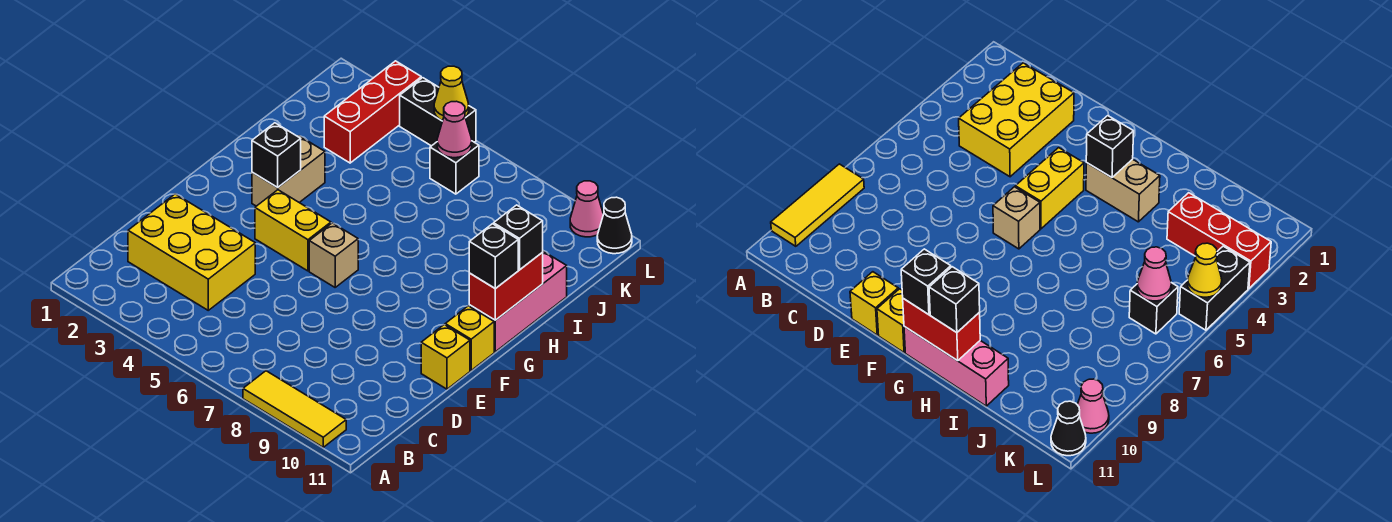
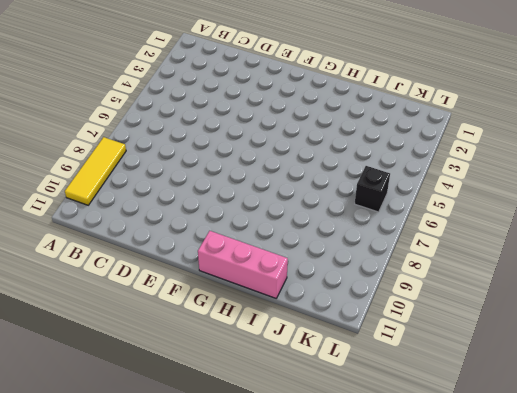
none -> yellow 2x3 brick [128,194,255,310]
none -> yellow 1x1 brick [421,325,470,389]
none -> yellow 1x2 brick [255,190,331,271]

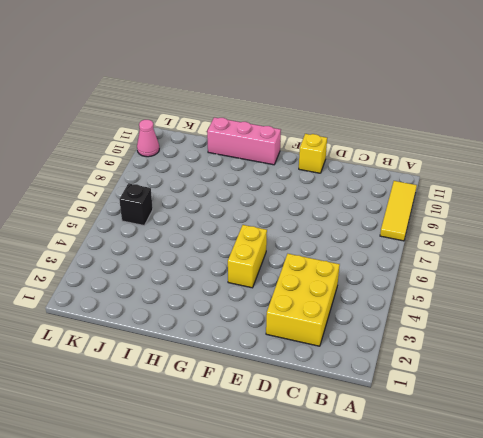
none -> tan 1x1 brick [309,223,358,287]
none -> yellow 1x1 brick [445,306,494,370]
none -> tan 1x2 brick [252,136,325,206]

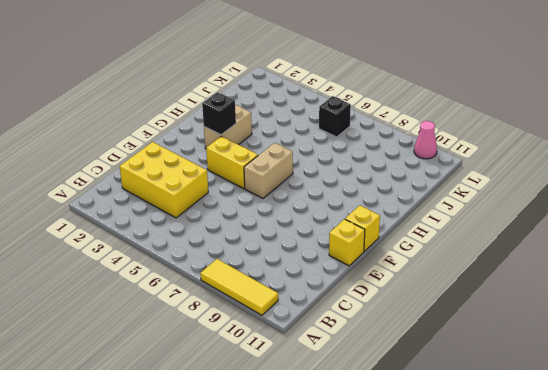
tan 1x2 brick [244,143,293,198] -> tan 1x1 brick [309,223,358,287]
none -> pink 1x3 brick [469,251,567,352]
none -> red 1x3 brick [324,61,421,163]
none -> black 1x2 brick [400,78,476,146]

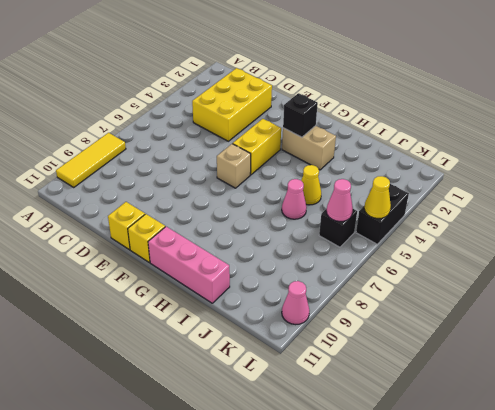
yellow 1x1 cone [301,165,321,205] -> none
pink 1x1 cone [282,179,307,219] -> none
none -> red 1x3 brick [324,61,421,163]
none -> black 1x1 cone [597,197,632,254]
none -> red 1x2 brick [469,253,543,320]

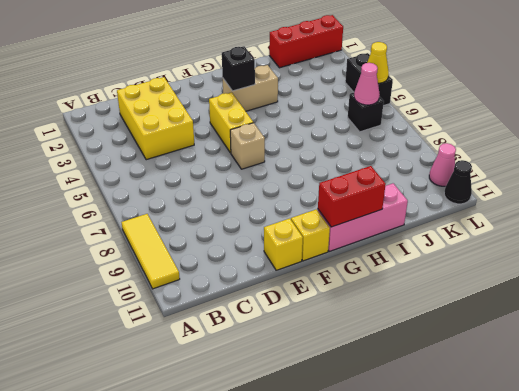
red 1x3 brick [269,15,343,68] -> red 1x3 brick moved to [324,61,421,163]
none -> black 1x1 brick [469,224,518,289]
none -> black 1x1 brick [494,205,543,270]

